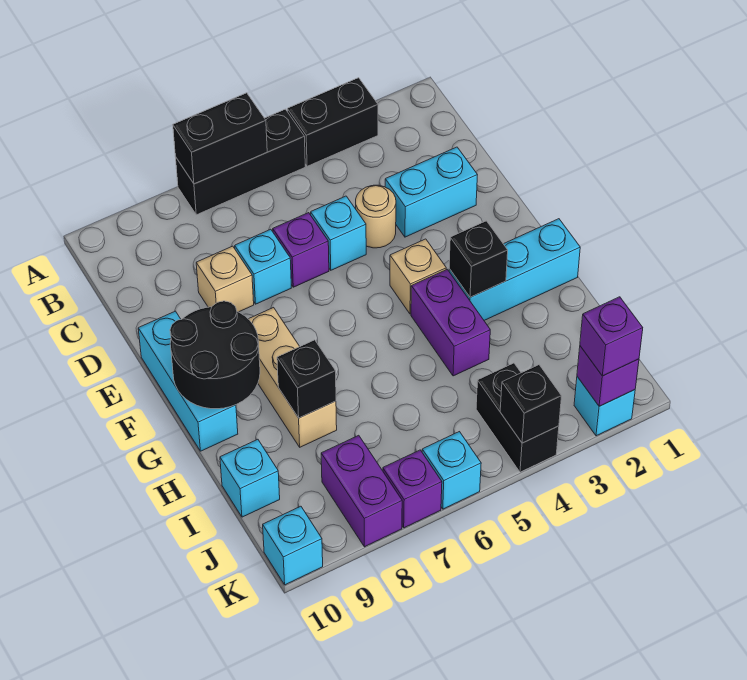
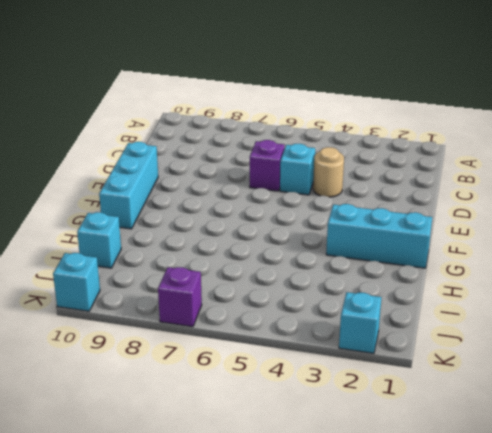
none -> black 1x2 brick [287,78,378,166]
none -> black 1x3 brick [176,109,305,215]
none -> cyan 1x2 brick [385,147,477,237]

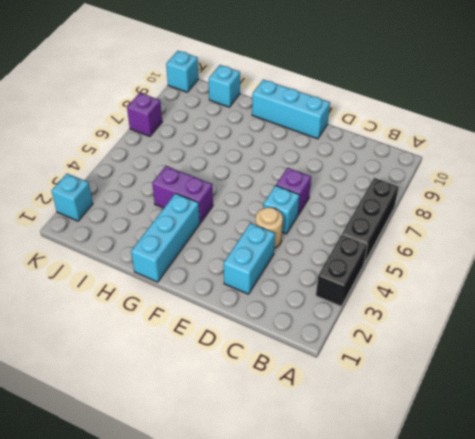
none -> cyan 1x1 brick [235,229,291,304]
none -> tan 1x1 brick [196,246,254,312]
none -> tan 1x1 brick [390,239,446,314]

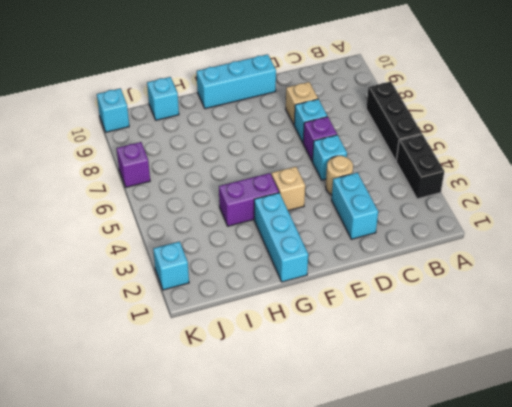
none -> tan 1x3 brick [249,308,337,447]
none -> black 1x2 brick [476,363,559,472]
none -> purple 1x2 brick [321,435,402,547]

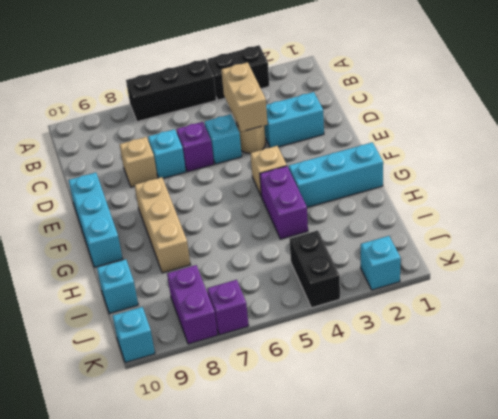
tan 1x2 brick [221,62,268,132] -> none
none -> cyan 1x1 brick [422,432,481,509]
none -> black 1x2 brick [173,93,267,184]
none -> black 2x2 round brick [170,301,260,409]

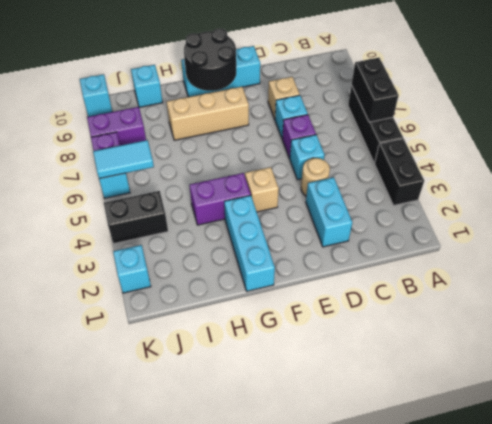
cyan 1x2 tile [93,140,154,179] -> none
none -> black 1x1 brick [449,221,508,297]
none -> black 1x1 brick [277,340,336,418]
none -> purple 1x1 brick [577,346,639,406]

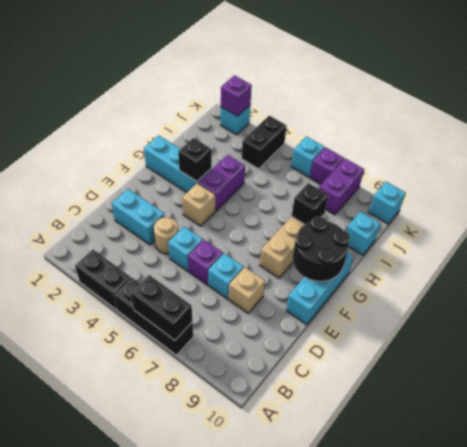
none -> black 1x1 brick [500,365,561,443]
none -> purple 1x1 brick [580,297,643,376]

